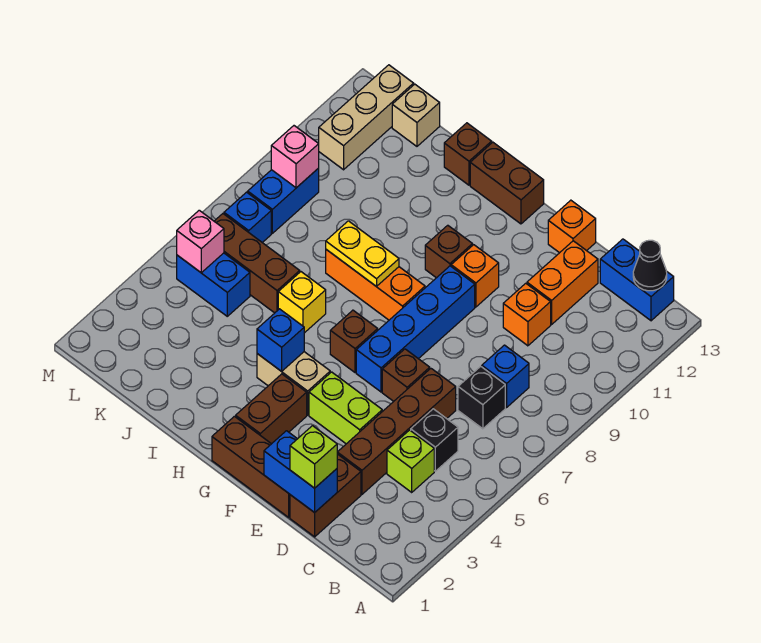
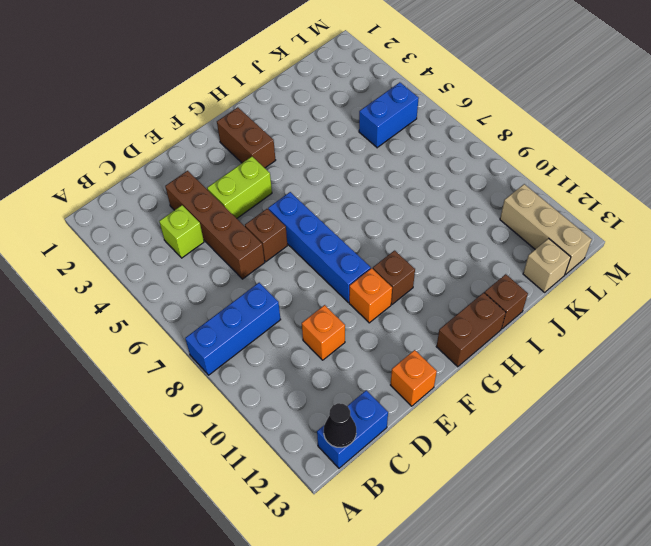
blue 1x3 brick [185,283,281,375] -> blue 1x1 brick [482,345,529,407]
none -> black 1x1 brick [411,409,458,471]
none -> black 1x1 brick [458,366,505,429]
none -> brown 1x2 brick [290,454,361,537]
none -> orange 1x2 brick [527,241,598,324]

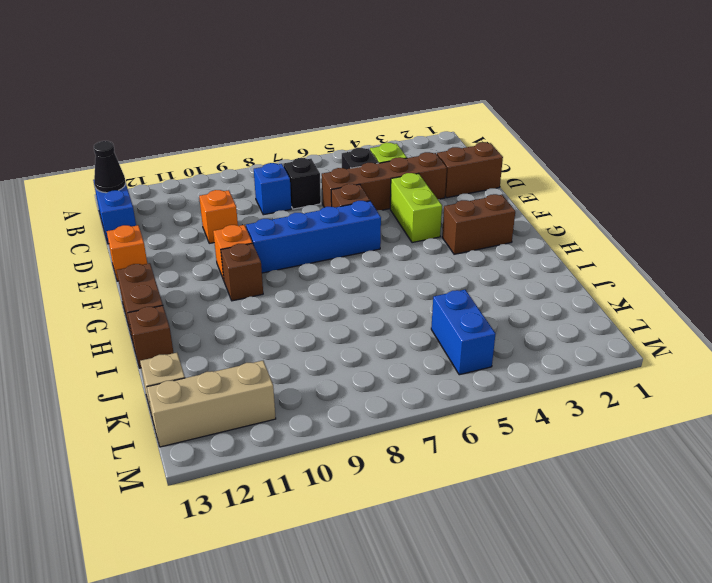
none -> orange 1x2 brick [527,241,598,324]
none -> brown 1x3 brick [212,416,290,517]
none -> tan 1x2 brick [257,352,330,415]
none -> brown 1x1 brick [330,310,378,373]

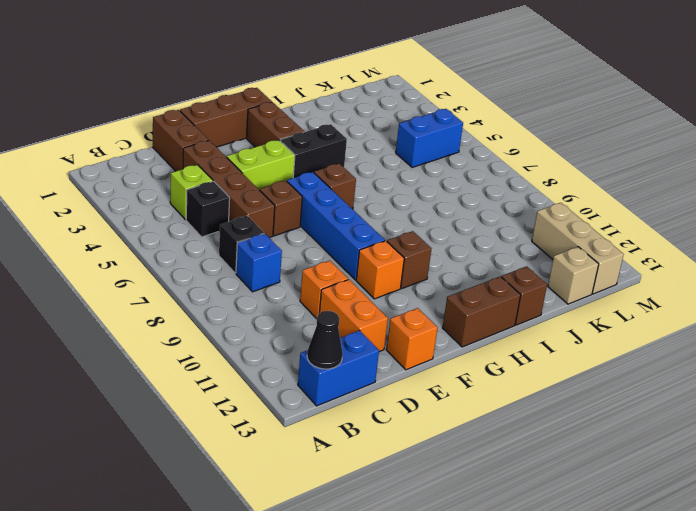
black 1x2 brick [280,124,347,178] -> tan 1x2 brick [257,352,330,415]
none -> orange 1x3 brick [326,250,425,320]
none -> yellow 1x1 brick [278,272,326,333]
none -> brown 1x3 brick [214,214,300,313]
none -> blue 1x1 brick [224,192,271,243]

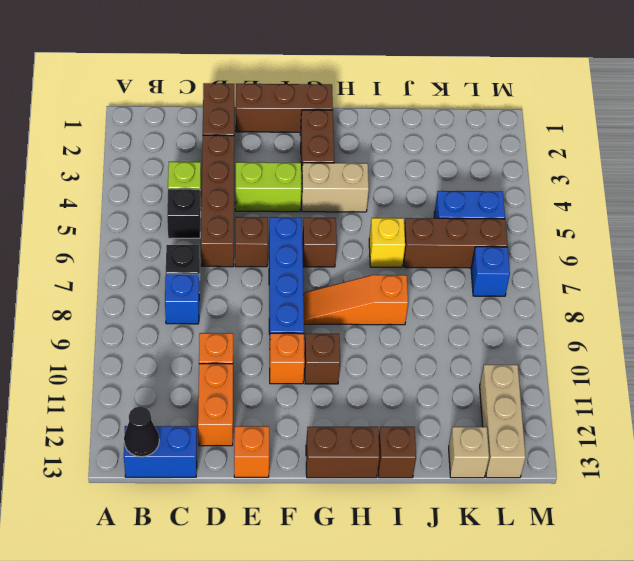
orange 1x3 slope [303,275,408,325] -> orange 1x3 brick [326,250,425,320]
none -> blue 1x2 brick [248,168,319,233]
none -> blue 1x2 brick [264,431,337,513]
none -> blue 1x1 brick [257,309,304,371]
none -> yellow 1x2 plate [326,221,399,286]

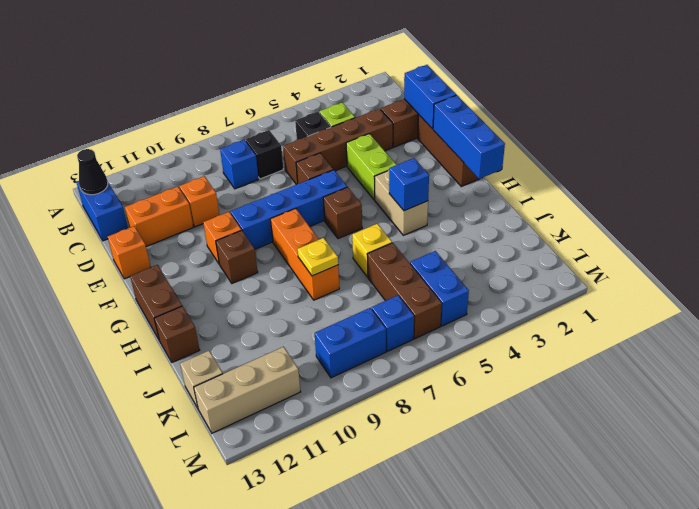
blue 1x3 brick [433,95,505,179] -> none
yellow 1x1 plate [297,238,338,276] -> yellow 1x2 plate [326,221,399,286]
none -> brown 1x2 brick [236,374,307,444]
none -> pink 1x1 brick [177,210,224,273]
none -> pink 1x1 brick [271,126,319,188]
none -> lime 1x1 brick [290,426,337,488]

